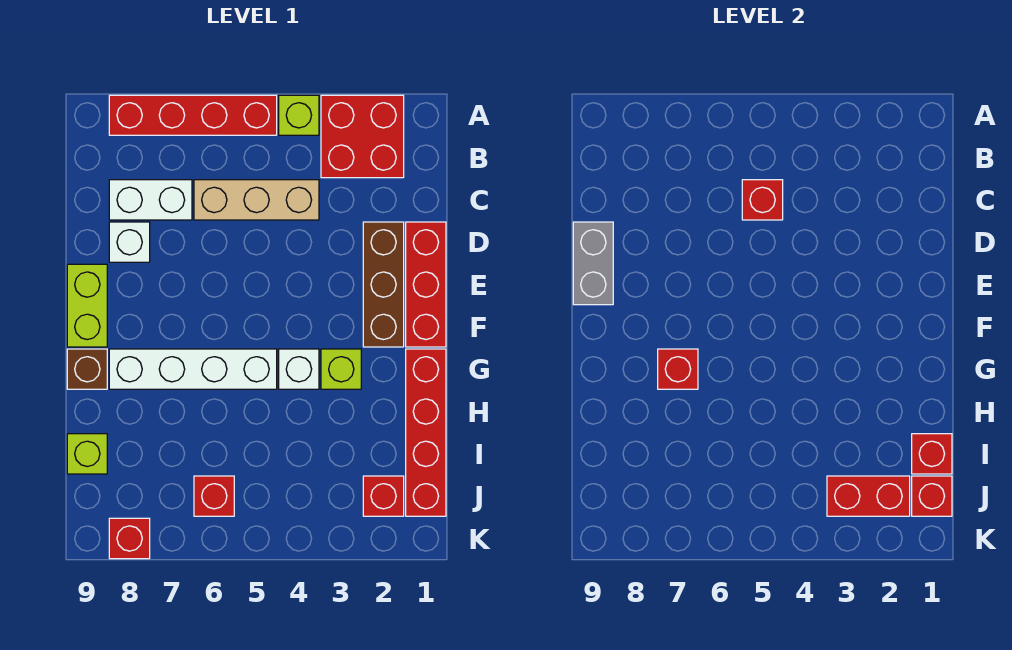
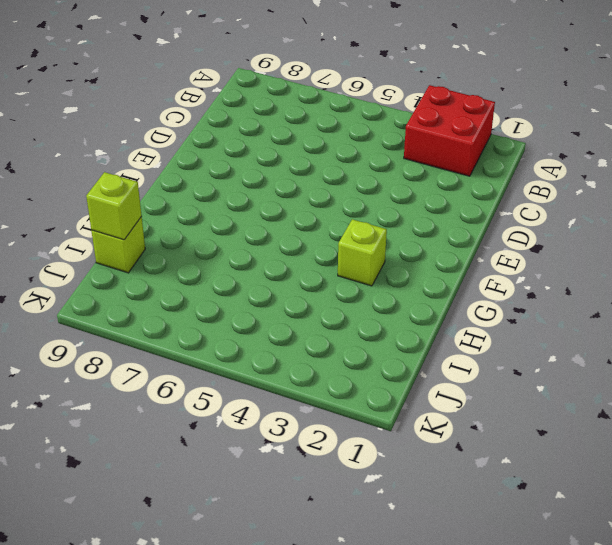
lime 1x1 brick [86,172,142,240] -> lime 1x1 brick moved to [279,95,319,135]
none -> red 1x4 brick [109,95,277,135]
none -> tan 1x3 brick [194,180,319,220]
none -> white 1x2 brick [109,180,192,220]

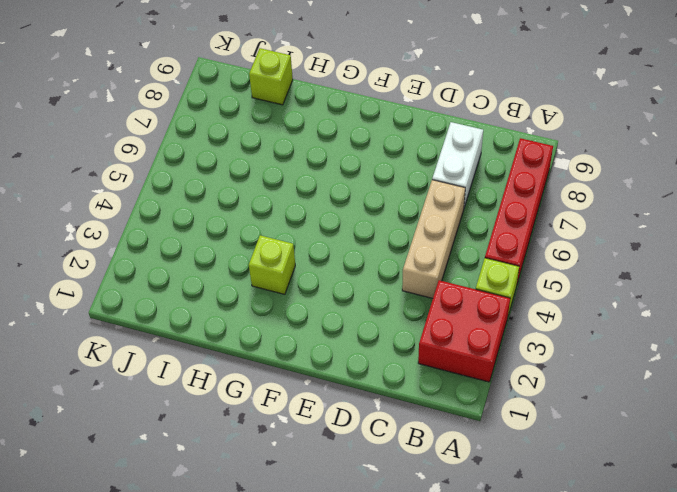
none -> red 1x3 brick [406,222,446,347]
none -> brown 1x3 brick [363,222,404,347]
none -> white 1x1 brick [109,222,150,262]

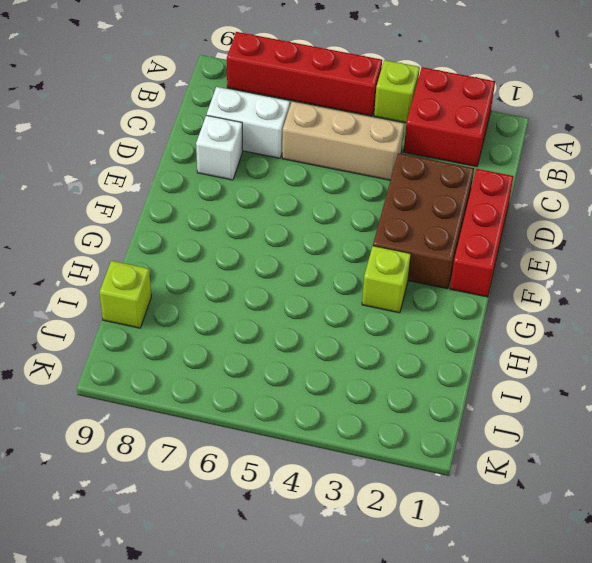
brown 2x3 brick [373,153,474,289] -> brown 1x3 brick [363,222,404,347]
none -> lime 1x2 brick [67,264,107,347]
none -> red 1x4 brick [406,349,446,516]
none -> white 1x1 brick [279,349,319,389]

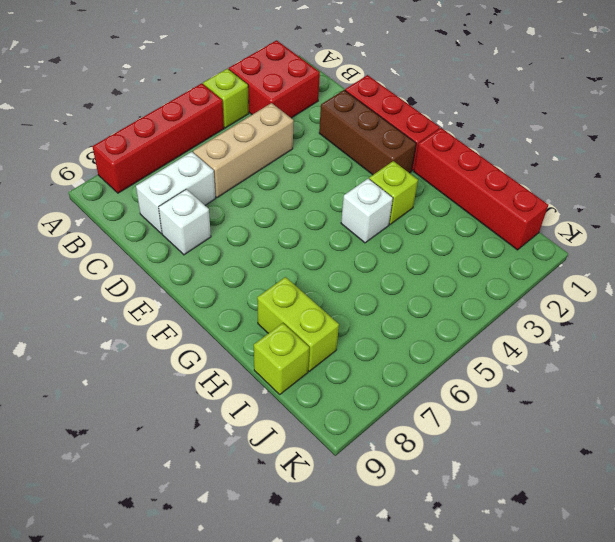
lime 1x2 brick [257,277,339,371] -> lime 1x2 brick moved to [67,264,107,347]
none -> white 1x4 brick [109,349,277,389]
none -> brown 1x1 brick [67,349,107,389]
none -> red 1x1 brick [363,476,404,516]

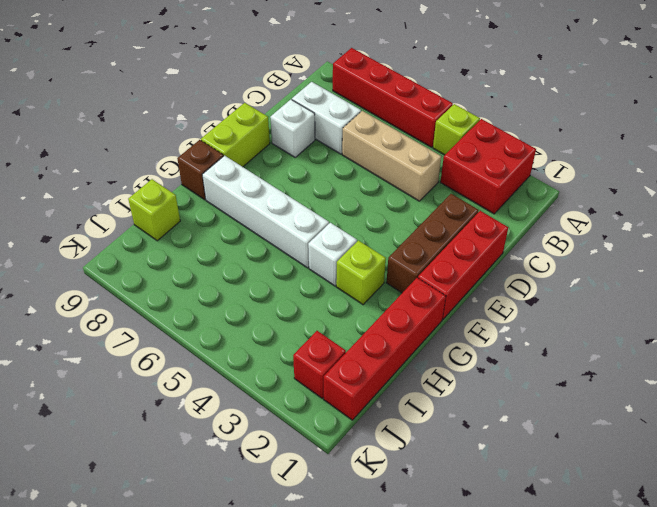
none -> red 1x1 brick [194,476,234,516]
none -> red 1x1 brick [109,518,150,559]
none -> red 1x1 brick [742,180,783,220]

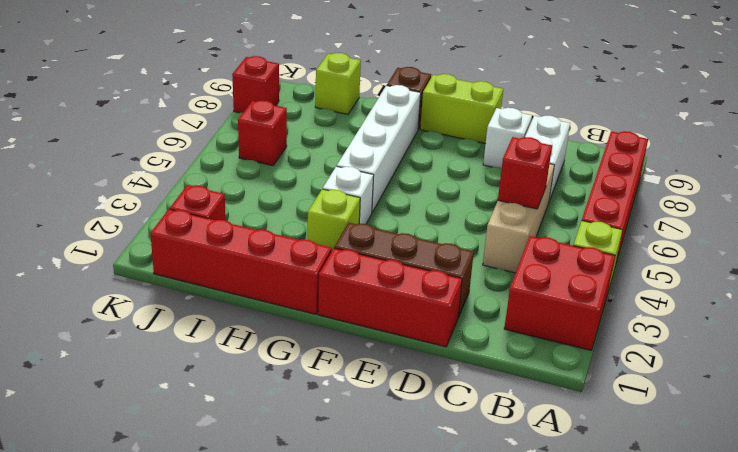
none -> grey 1x2 brick [573,222,613,305]
none -> red 1x1 brick [658,349,698,389]
none -> red 1x1 brick [912,434,952,474]

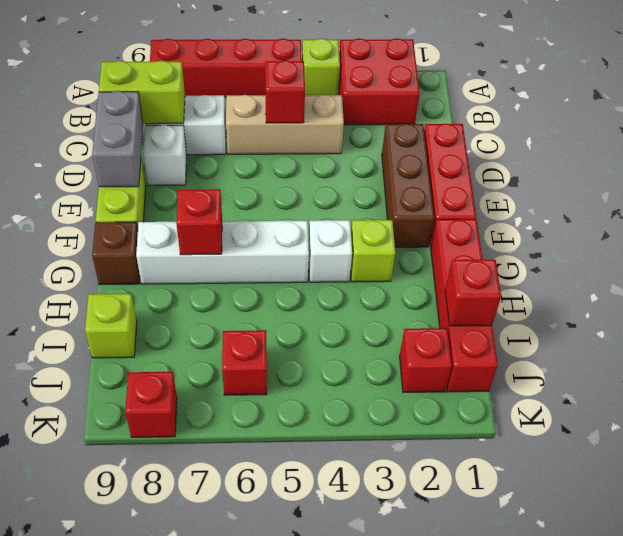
lime 1x2 brick [99,61,185,124] -> none
none -> red 1x1 brick [912,476,952,516]
none -> red 1x2 brick [827,476,910,516]

